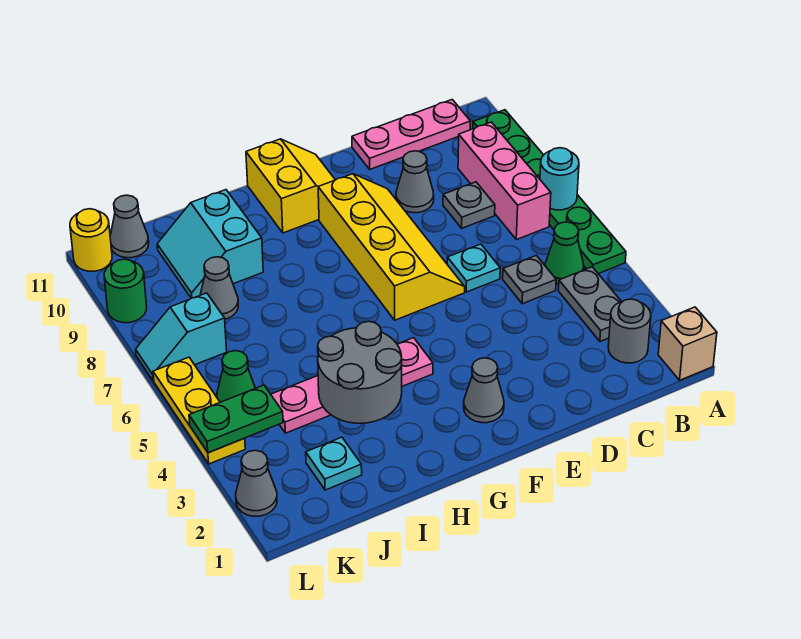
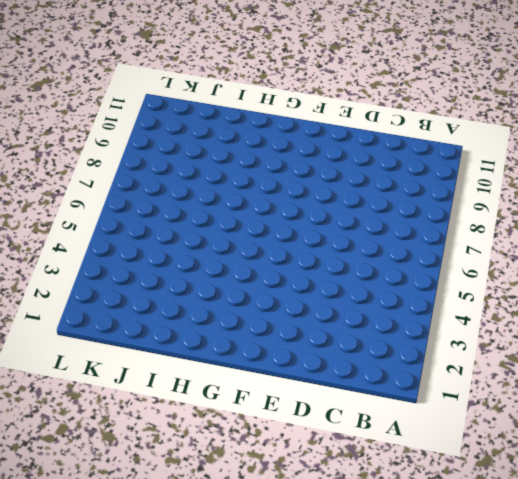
none -> tan 1x1 brick [658,307,717,380]
none -> green 1x6 plate [473,110,626,274]
none -> grey 1x1 round brick [608,299,651,363]

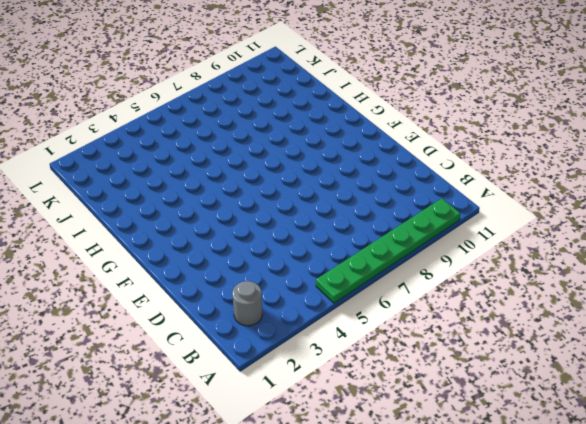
none -> tan 1x1 brick [658,307,717,380]
none -> grey 1x2 plate [558,267,621,342]
none -> green 1x1 cone [545,222,584,284]

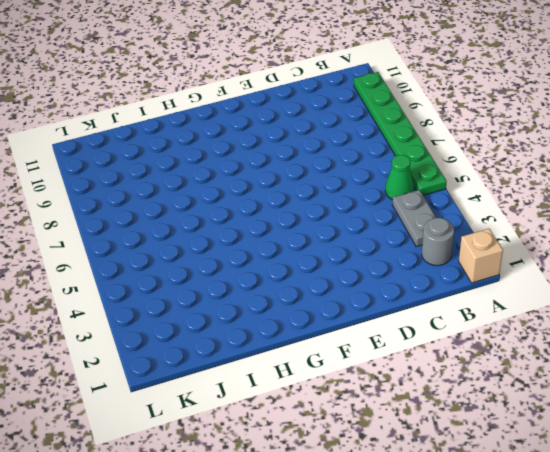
none -> pink 1x3 brick [458,122,551,240]
none -> pink 1x3 plate [352,100,470,169]
none -> grey 1x1 plate [503,255,556,304]

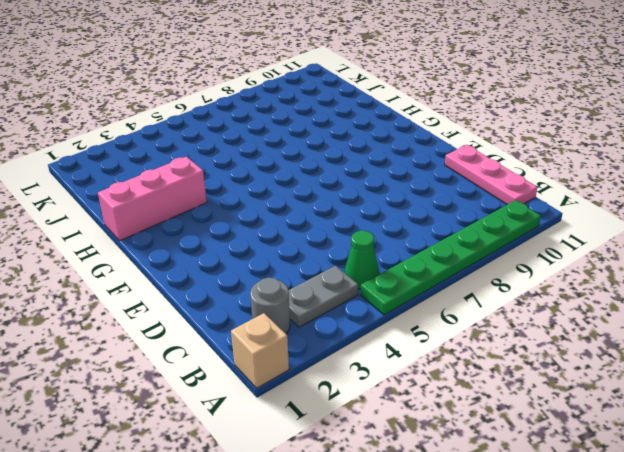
pink 1x3 brick [98,157,207,241] -> pink 1x3 brick moved to [458,122,551,240]
none -> grey 1x1 plate [503,255,556,304]
none -> grey 1x1 plate [443,182,495,228]
none -> cyan 1x1 plate [447,244,500,292]

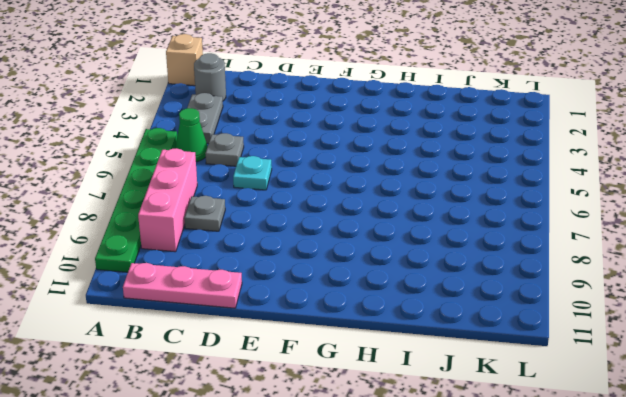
none -> grey 1x1 cone [396,151,434,213]
none -> yellow 2x4 slope [318,174,465,320]
none -> grey 1x1 cone [464,358,504,423]

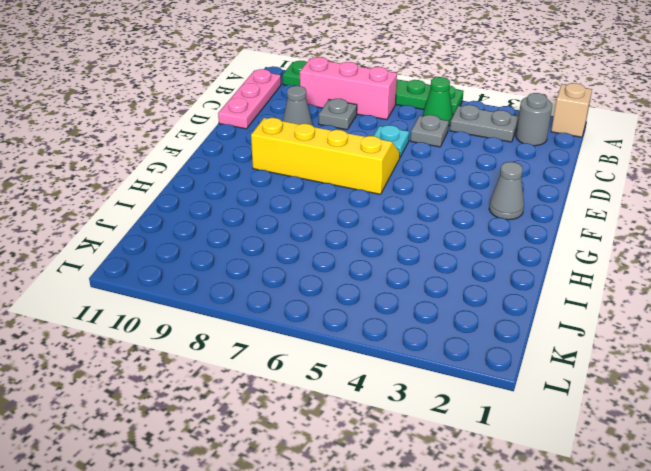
none -> yellow 2x2 slope [246,139,335,233]
none -> pink 1x4 plate [271,338,433,433]
none -> cyan 2x2 slope [157,190,263,298]

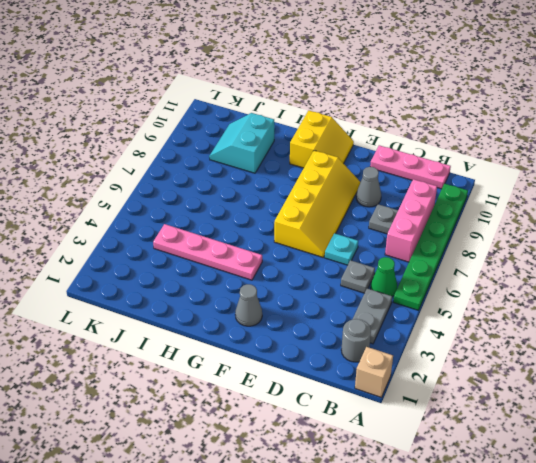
none -> cyan 1x1 plate [306,437,362,490]
none -> grey 1x1 cone [200,257,238,319]
none -> green 1x1 cone [217,351,255,402]

